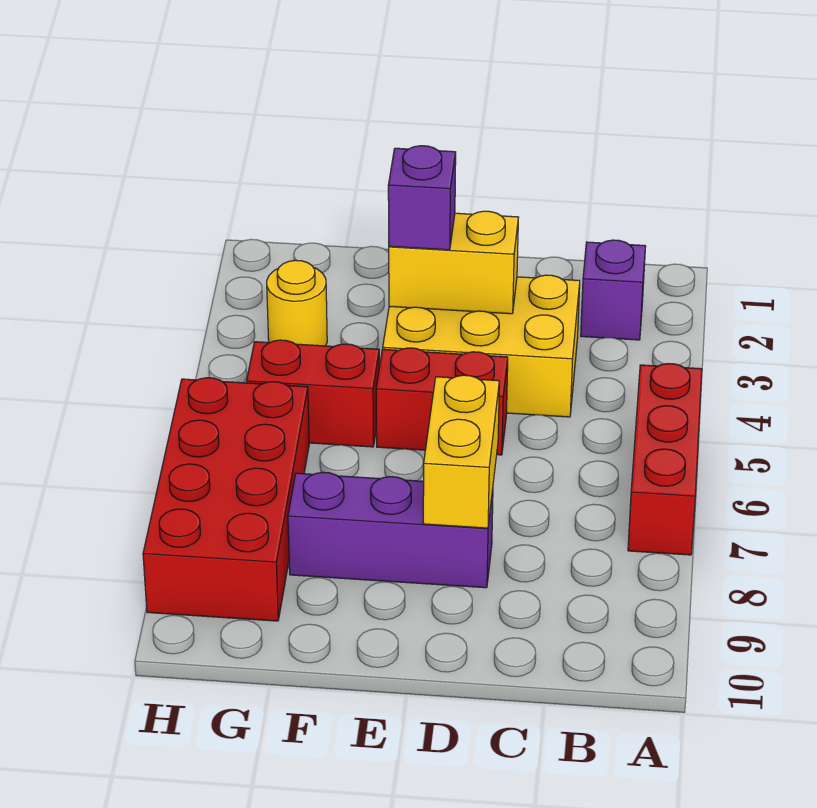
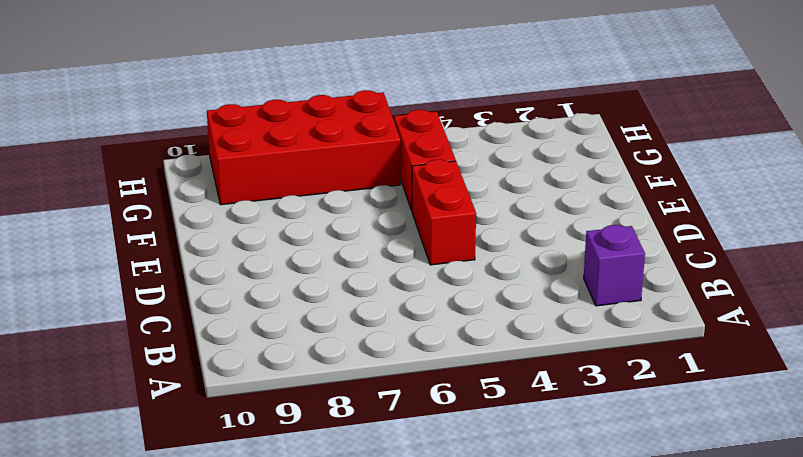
none -> red 1x3 brick [628,364,702,555]
none -> yellow 2x3 brick [383,275,580,417]

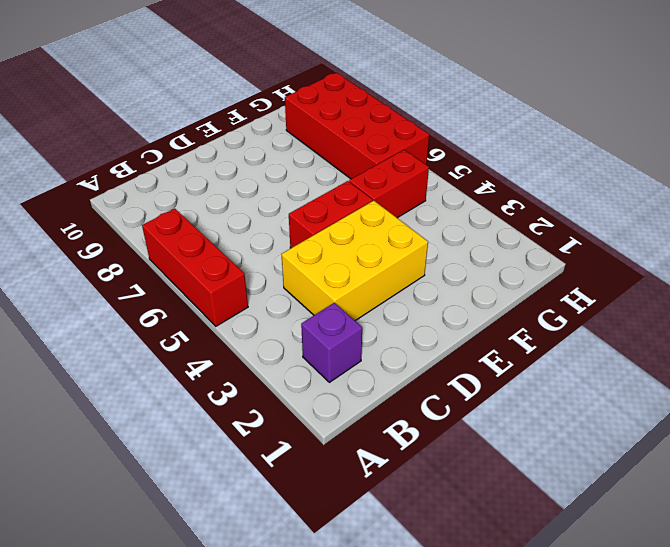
none -> purple 1x3 brick [288,472,493,588]
none -> yellow 1x1 round brick [267,260,327,346]

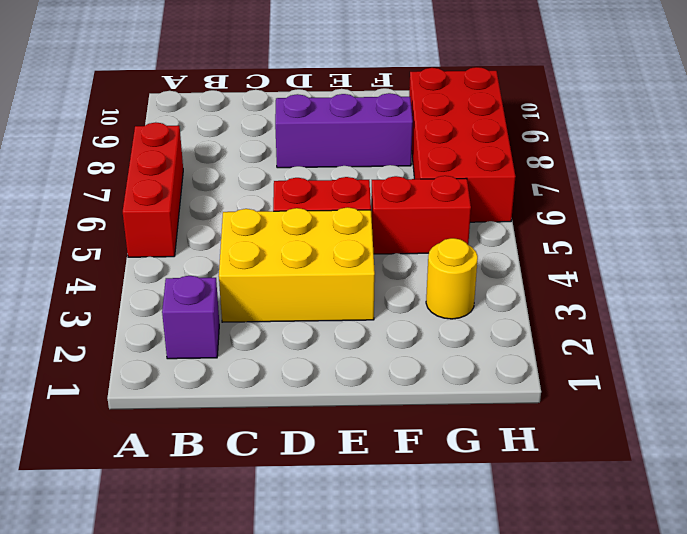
none -> yellow 1x2 brick [389,211,519,314]
none -> yellow 1x2 brick [423,375,499,528]

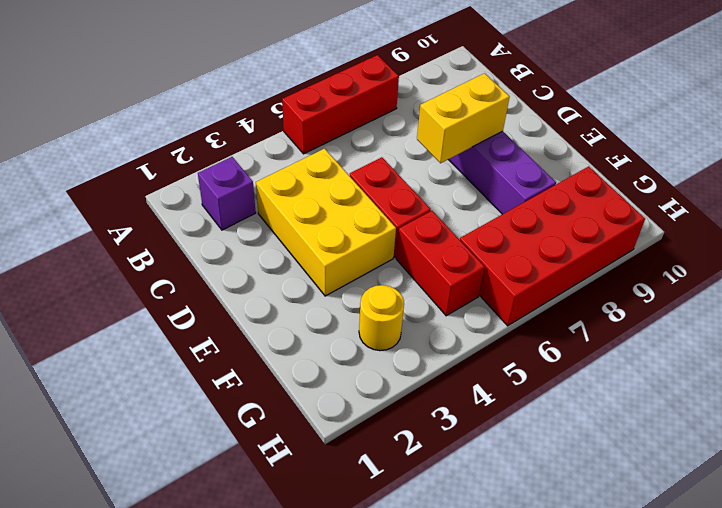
none -> yellow 1x2 brick [389,211,519,314]
none -> purple 1x1 brick [388,146,456,250]

